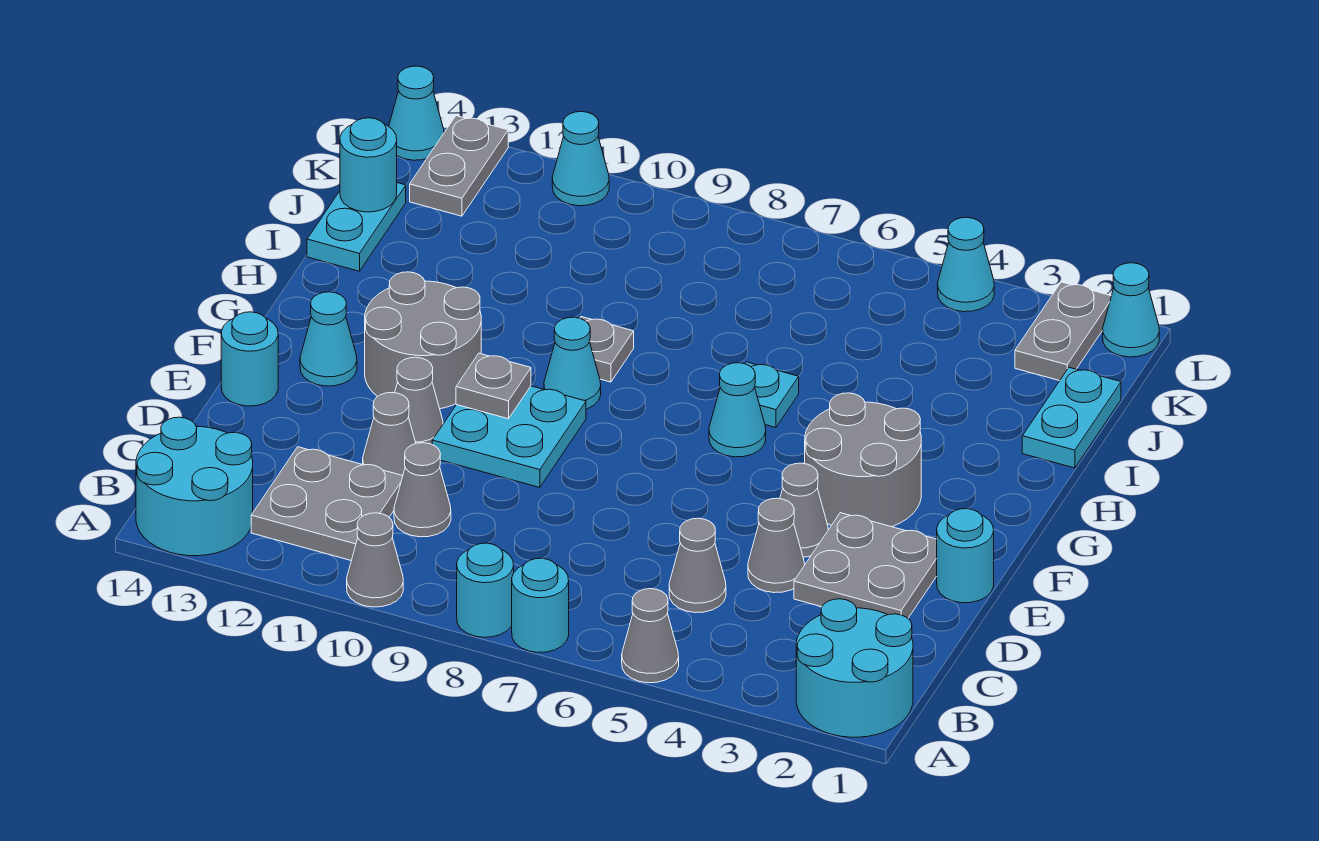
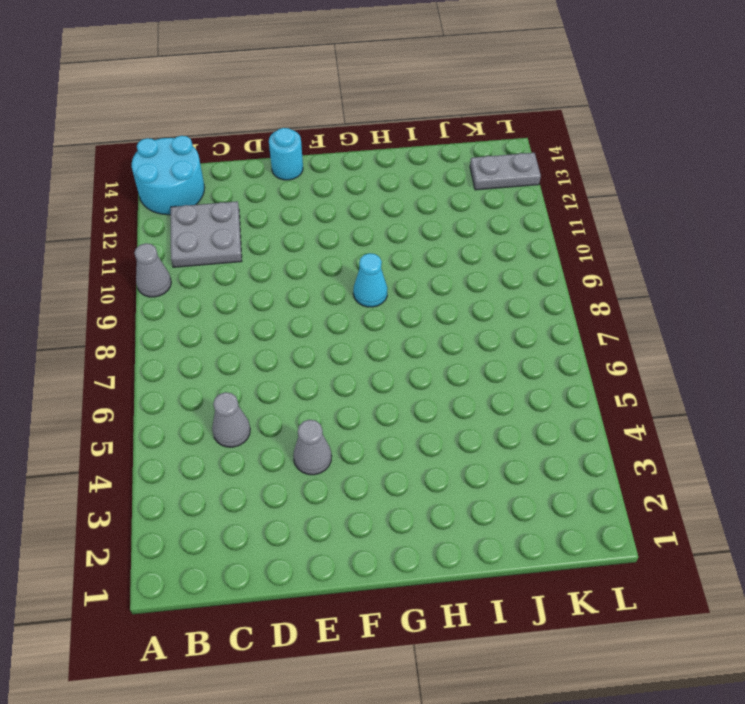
none -> cyan 2x2 round brick [796,599,913,737]
none -> grey 1x1 cone [622,589,679,683]
none -> cyan 1x1 round brick [512,558,569,653]
none -> cyan 1x1 round brick [457,543,514,637]

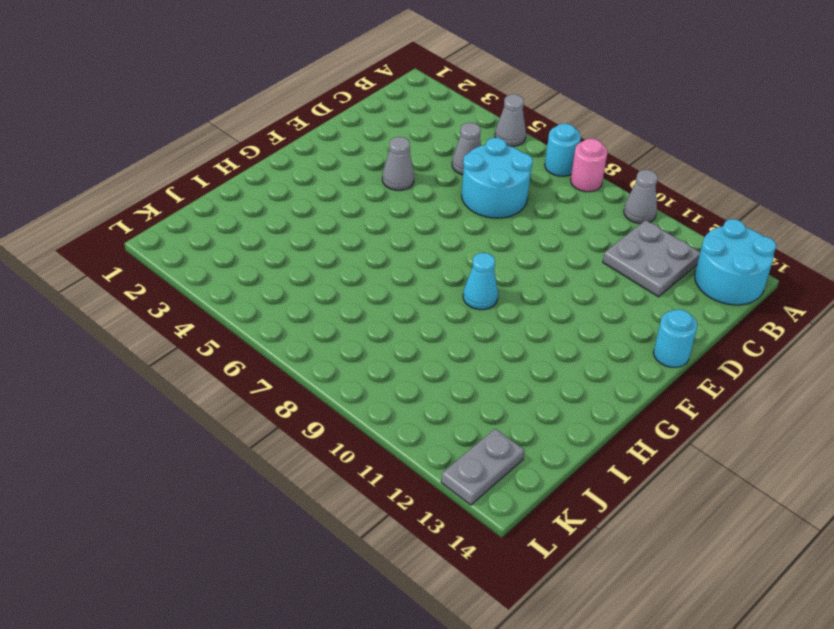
pink 1x1 round brick [571,139,608,192] -> cyan 1x1 round brick [457,543,514,637]
cyan 2x2 round brick [462,138,533,218] -> cyan 2x2 round brick moved to [796,599,913,737]
none -> grey 1x1 cone [394,443,451,537]
none -> grey 2x2 plate [794,513,937,618]
none -> grey 1x1 cone [748,498,804,593]
none -> grey 1x1 cone [363,393,416,476]

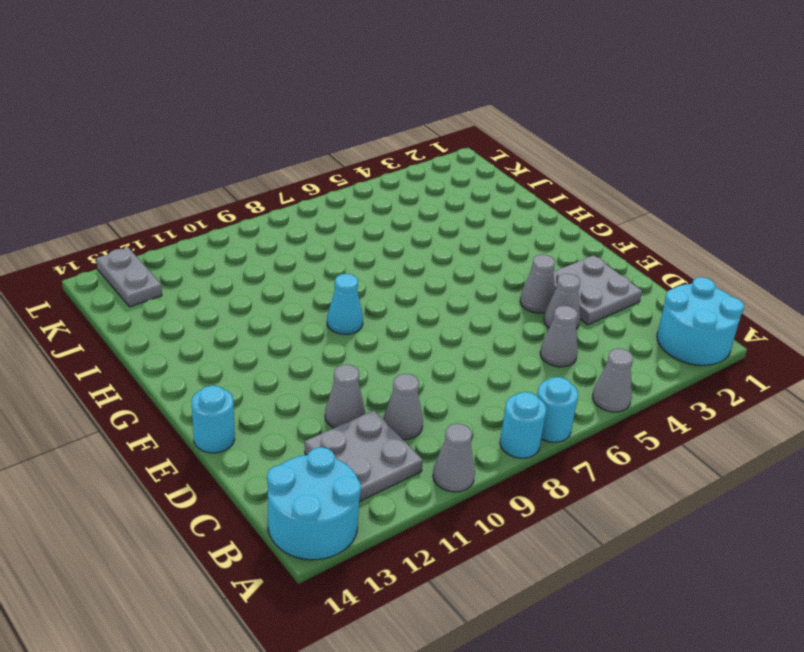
none -> cyan 1x1 round brick [937,509,994,603]
none -> cyan 2x2 plate [432,386,586,487]
none -> grey 1x1 cone [395,357,443,444]
none -> grey 2x2 round brick [805,393,921,527]

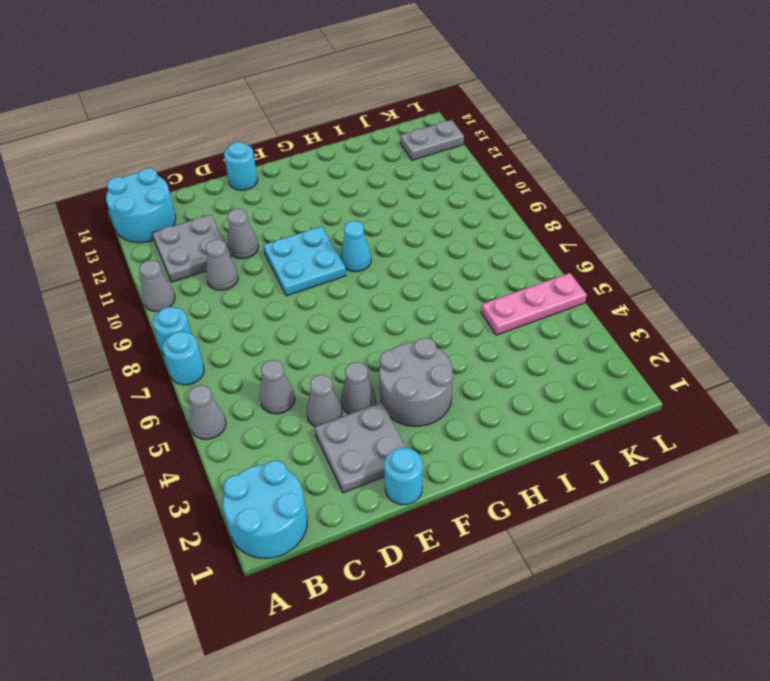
pink 1x3 plate [481,273,587,335] -> none
none -> grey 1x1 cone [395,357,443,444]
none -> grey 2x2 round brick [365,272,481,409]
none -> cyan 1x1 cone [300,292,357,386]
none -> cyan 1x1 cone [709,363,766,457]

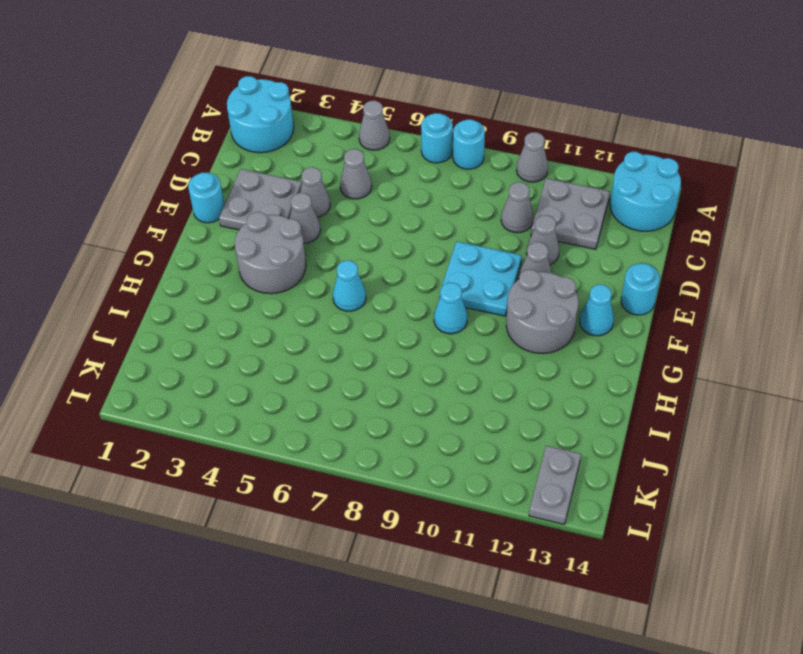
none -> cyan 1x1 plate [745,362,799,427]
none -> grey 1x1 plate [580,317,634,382]
none -> cyan 1x2 plate [1022,367,1121,468]
none -> cyan 1x2 plate [307,183,406,271]

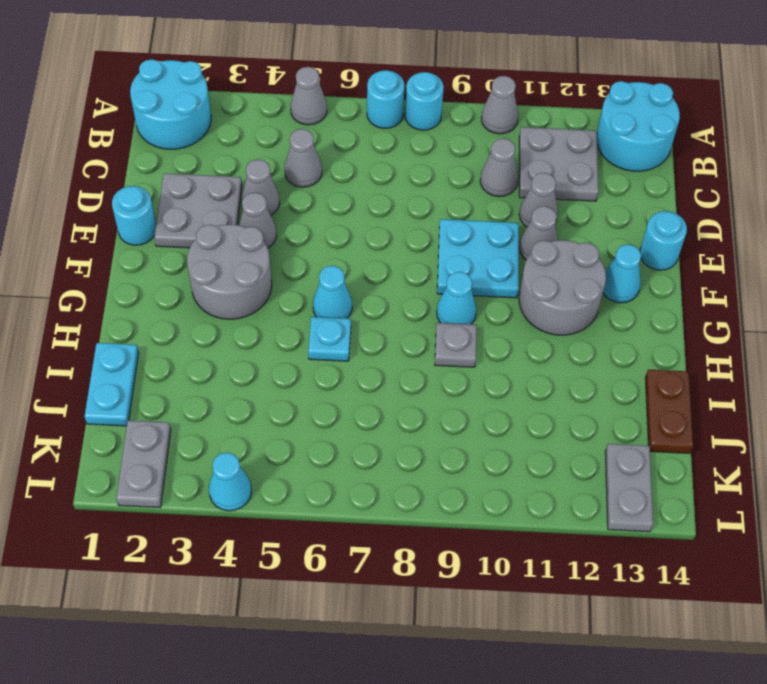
brown 1x2 plate [645,370,693,453] -> cyan 1x2 plate [307,183,406,271]
none -> cyan 1x1 cone [1103,263,1159,357]
none -> cyan 1x1 cone [552,112,609,206]
none -> cyan 1x1 cone [389,66,444,160]
none -> grey 1x1 plate [456,353,531,419]

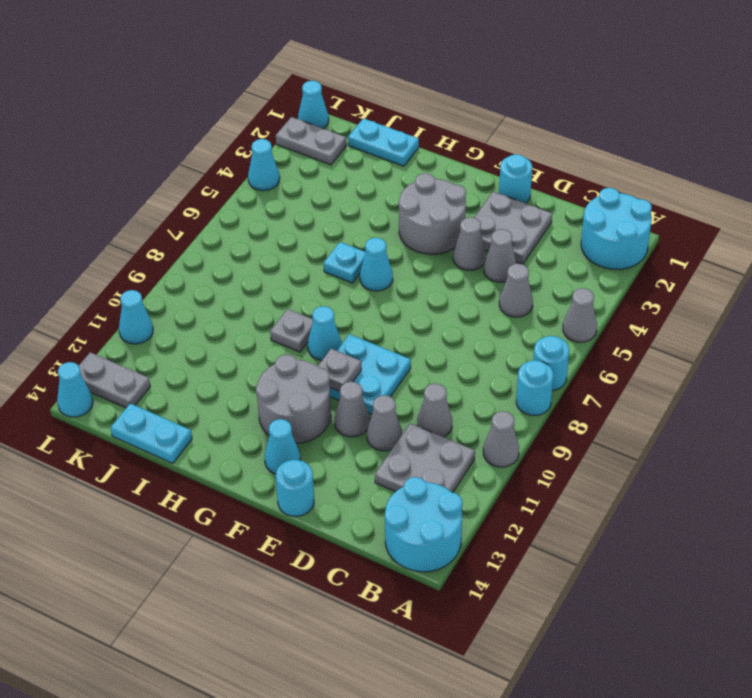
none -> cyan 1x1 round brick [340,118,397,212]

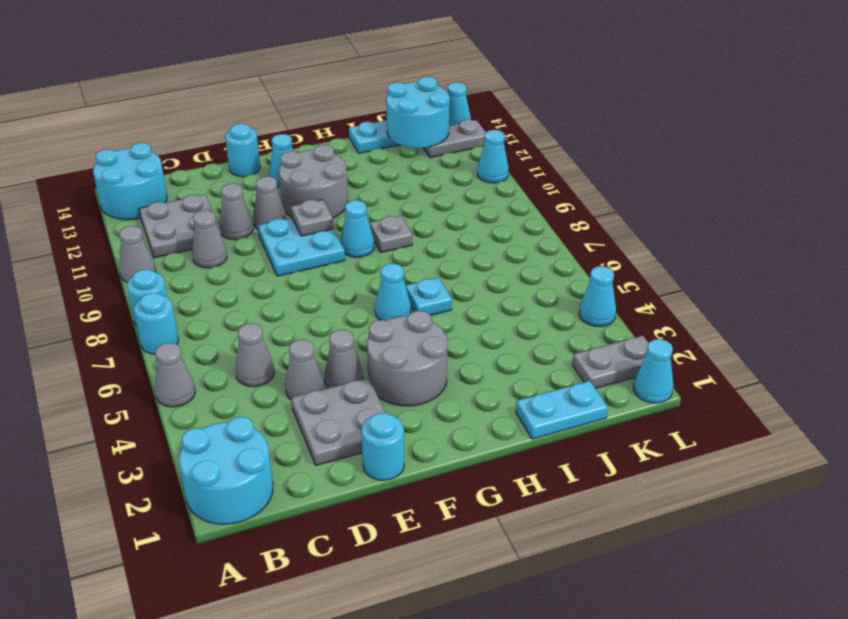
cyan 2x2 round brick [386,77,450,148] -> cyan 1x1 round brick [340,118,397,212]

